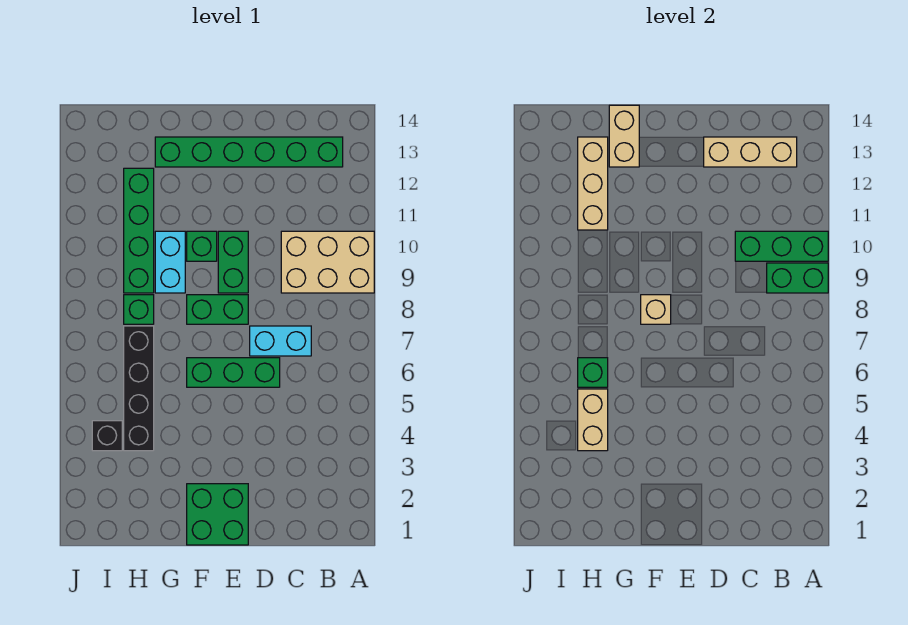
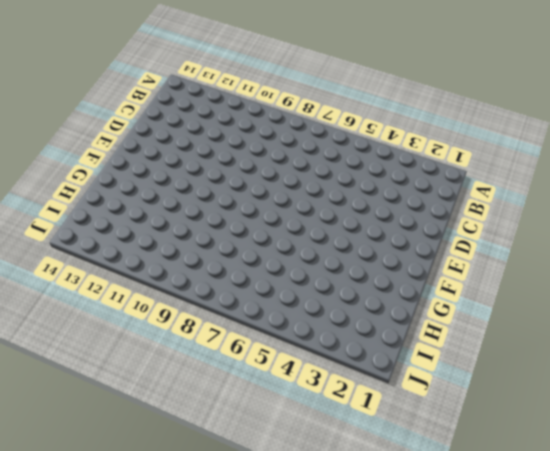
none -> tan 2x3 brick [281,231,374,293]
none -> green 1x6 brick [155,137,343,167]
none -> cyan 1x2 brick [250,326,311,356]

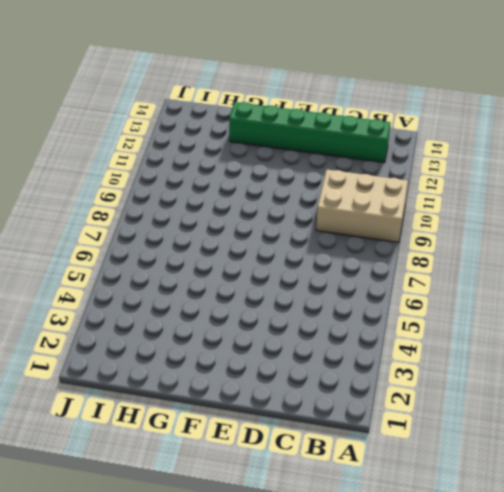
none -> cyan 1x2 brick [250,326,311,356]
none -> green 1x3 brick [187,358,280,387]
none -> green 2x2 brick [187,484,248,545]

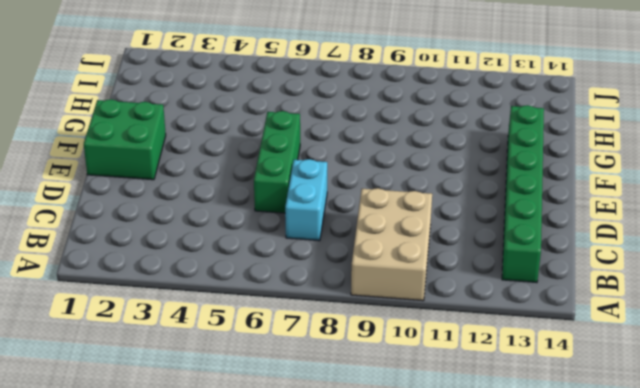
none -> green 1x2 brick [187,295,248,324]
none -> green 1x2 brick [218,231,248,293]
none -> green 1x1 brick [187,231,217,261]

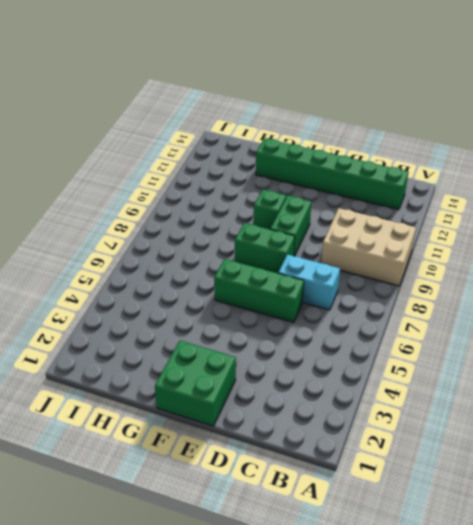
none -> cyan 1x2 brick [155,231,185,293]
none -> black 1x4 brick [124,326,154,451]
none -> green 1x1 brick [124,295,154,324]

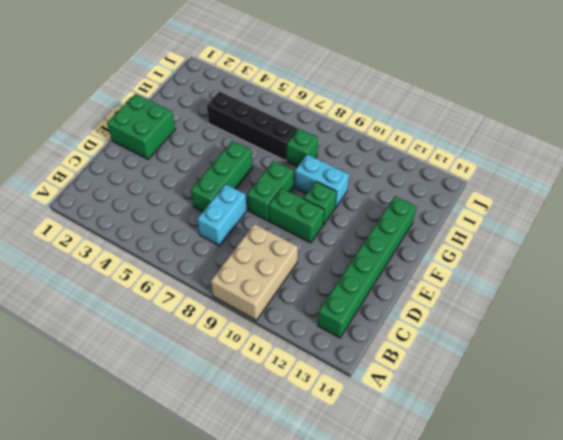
none -> green 1x4 brick [124,168,154,293]
none -> black 1x1 brick [92,421,122,451]
none -> green 1x2 brick [767,263,828,293]

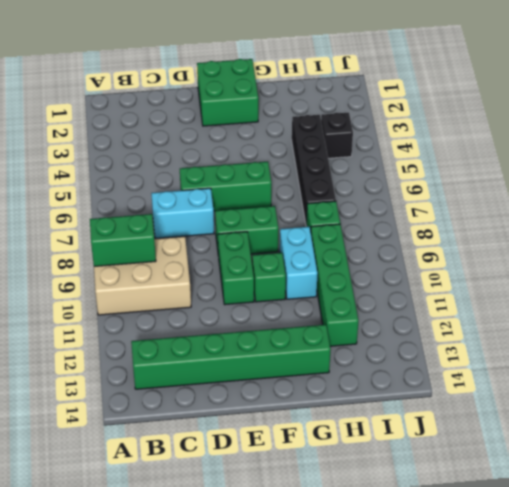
none -> green 1x3 brick [735,231,828,261]
none -> tan 1x3 brick [704,137,797,167]
none -> tan 1x1 brick [641,295,671,324]

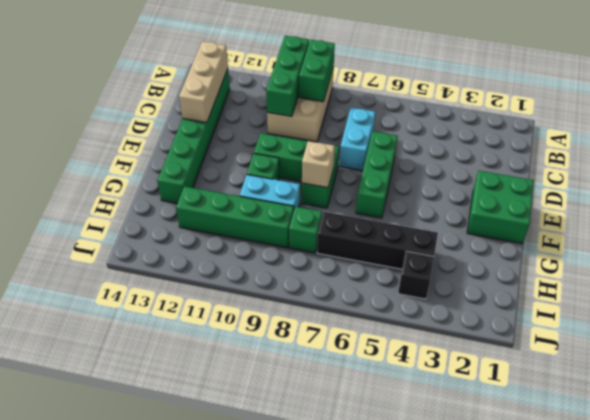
none -> tan 1x2 brick [609,105,639,167]
none -> tan 1x2 brick [578,389,608,451]
none -> green 1x1 brick [578,358,608,387]

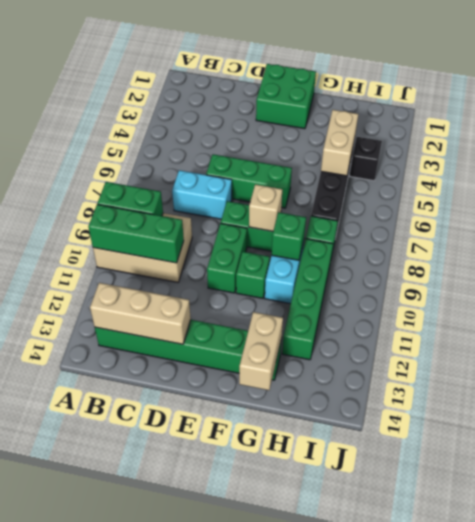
green 1x1 brick [272,212,306,260] -> green 1x1 brick moved to [578,358,608,387]
none -> tan 1x3 brick [578,137,608,230]

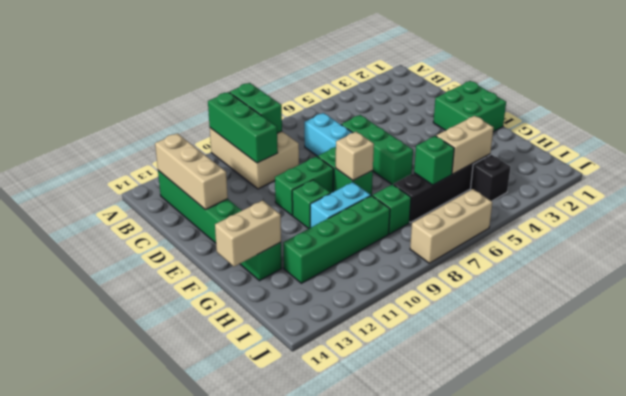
tan 1x3 brick [410,189,492,263] -> tan 1x3 brick moved to [578,137,608,230]

